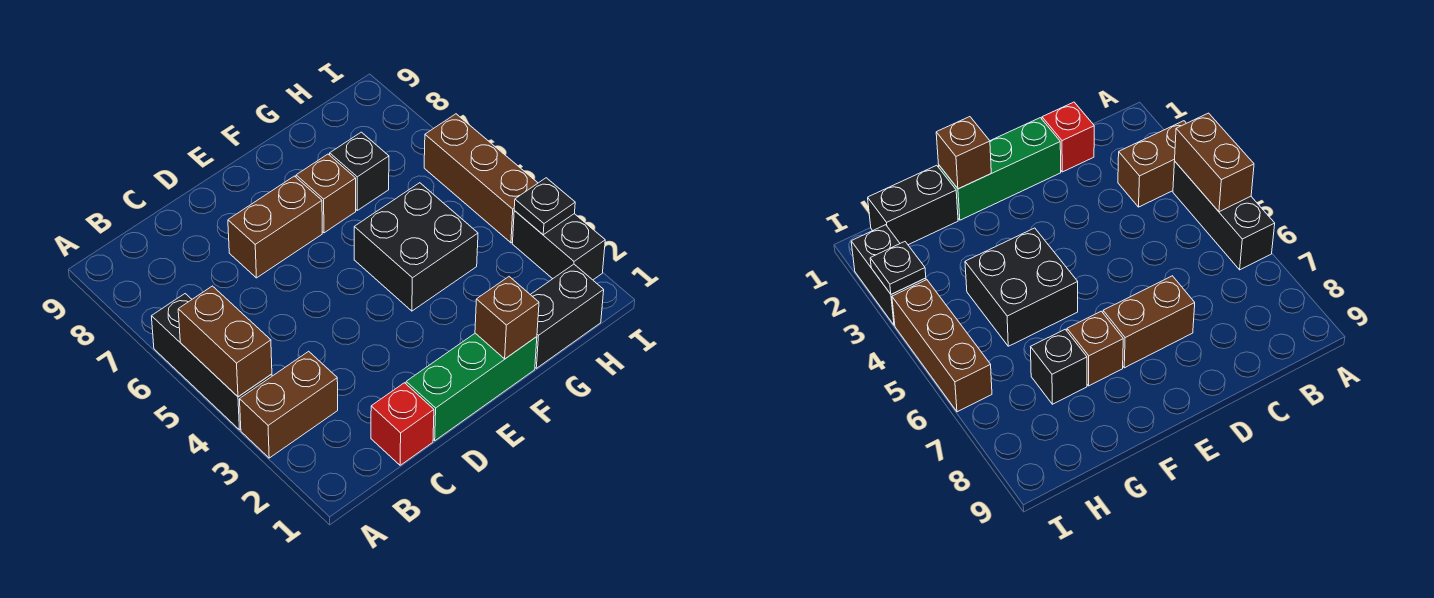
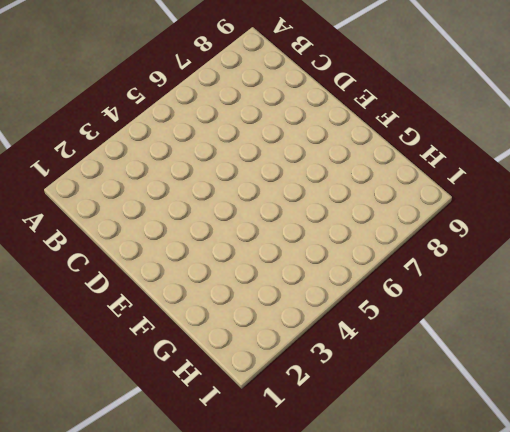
none -> brown 1x2 brick [240,351,338,458]
none -> black 1x3 brick [152,294,272,430]
none -> red 1x1 brick [371,383,434,465]

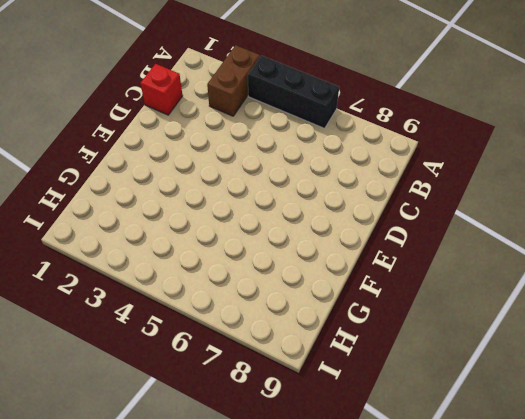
none -> green 1x3 brick [406,333,537,441]
none -> brown 1x2 brick [228,176,322,278]
none -> black 2x2 brick [354,183,478,311]

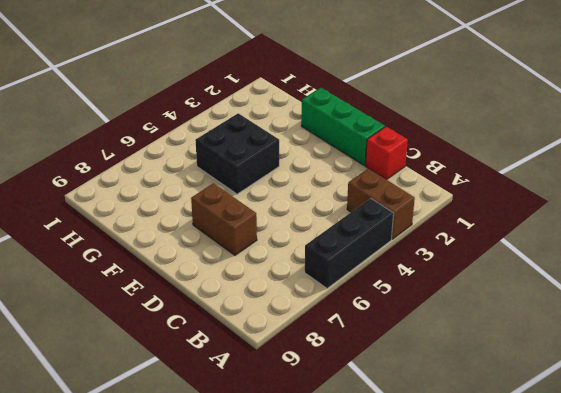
none -> brown 1x1 brick [296,154,356,233]
none -> black 1x2 brick [531,264,604,368]
none -> black 1x1 brick [330,132,389,210]

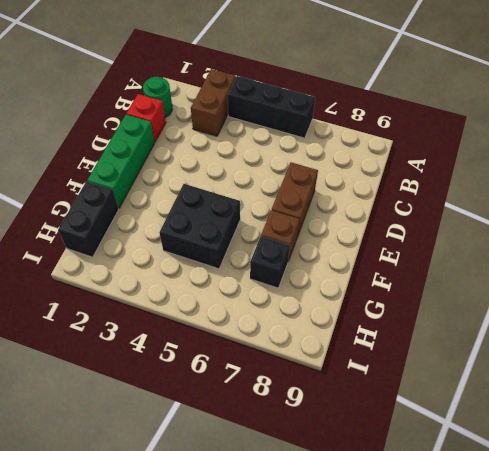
green 1x1 round brick [143,77,172,117] -> none
none -> black 1x2 brick [512,211,605,280]
none -> brown 1x3 brick [424,114,538,243]
none -> brown 1x2 brick [178,286,272,397]

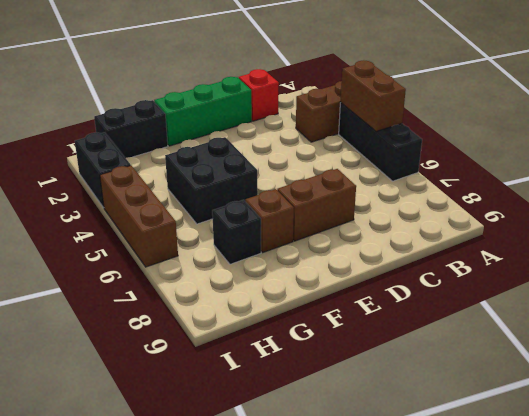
none -> brown 1x1 brick [475,277,539,359]
none -> black 1x1 plate [514,178,575,235]

